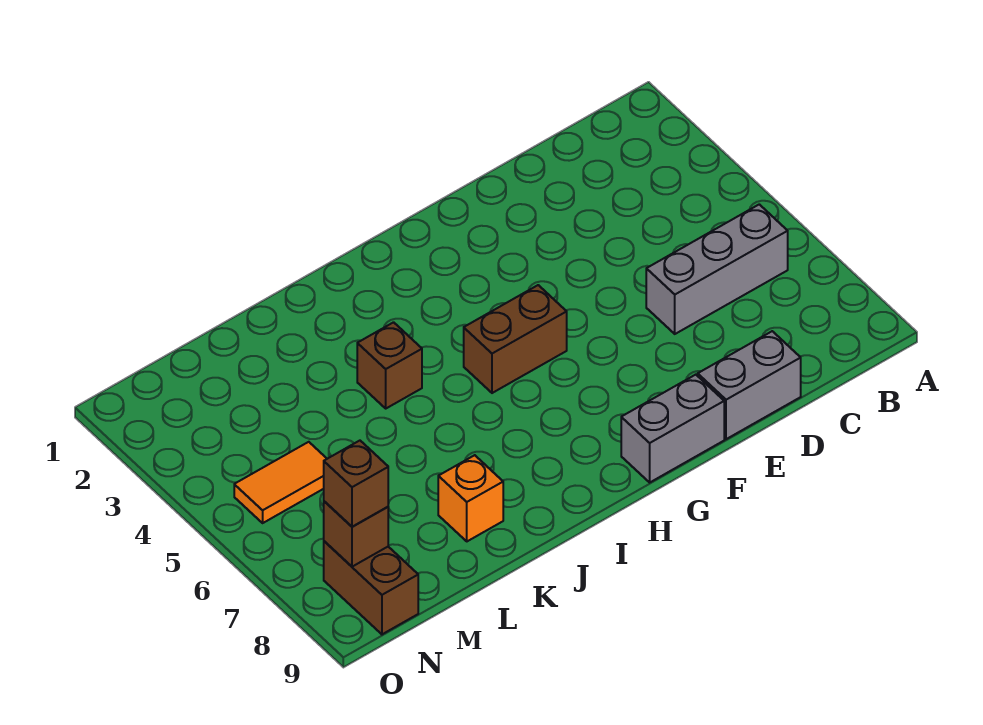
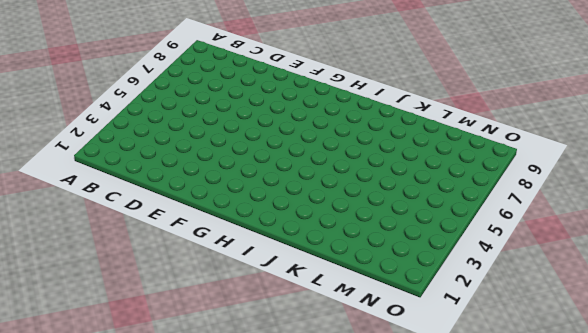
none -> grey 1x3 brick [646,204,788,334]
none -> grey 1x2 brick [698,331,801,439]

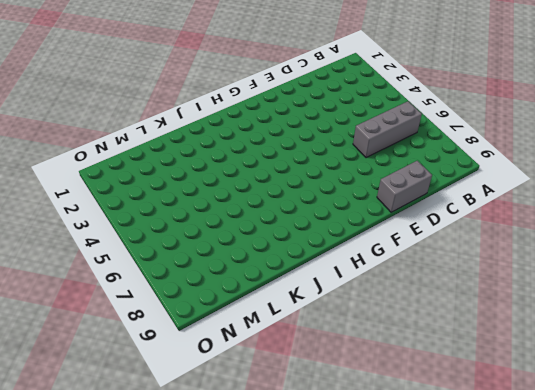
none -> grey 1x2 brick [621,375,724,482]
none -> brown 1x2 brick [464,285,567,393]

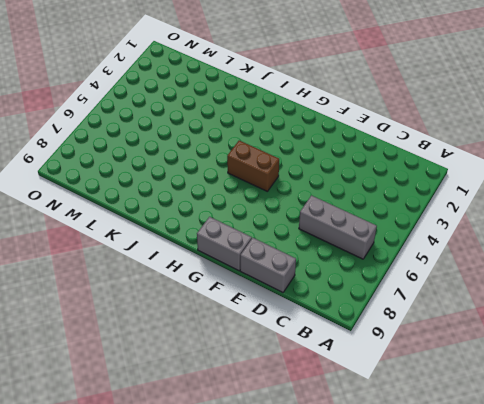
none -> brown 1x1 brick [357,322,422,408]
none -> orange 1x1 brick [438,455,503,541]

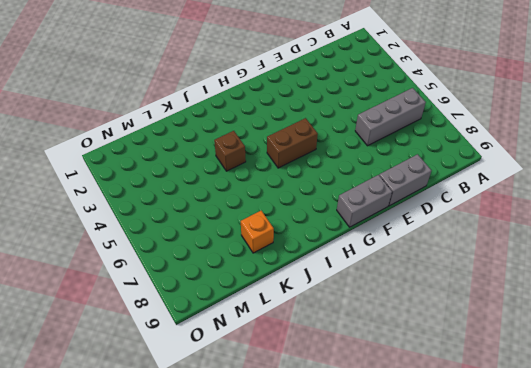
none -> orange 1x2 tile [234,442,327,523]
none -> brown 1x2 brick [324,541,418,634]

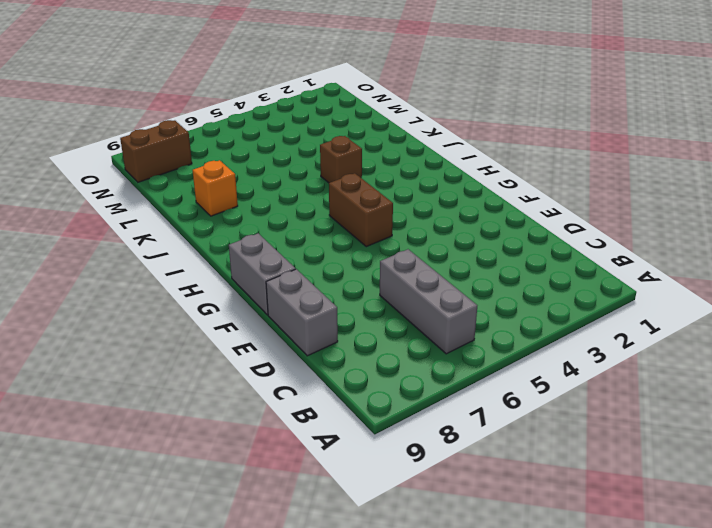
none -> orange 1x2 tile [234,442,327,523]
none -> brown 1x1 brick [324,501,388,567]

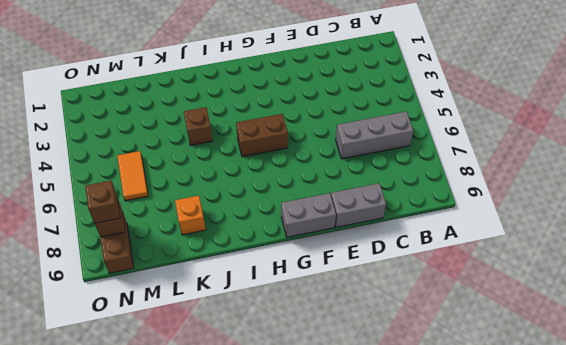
orange 1x2 tile [117,151,148,201] -> orange 1x2 tile turned to [234,442,327,523]

